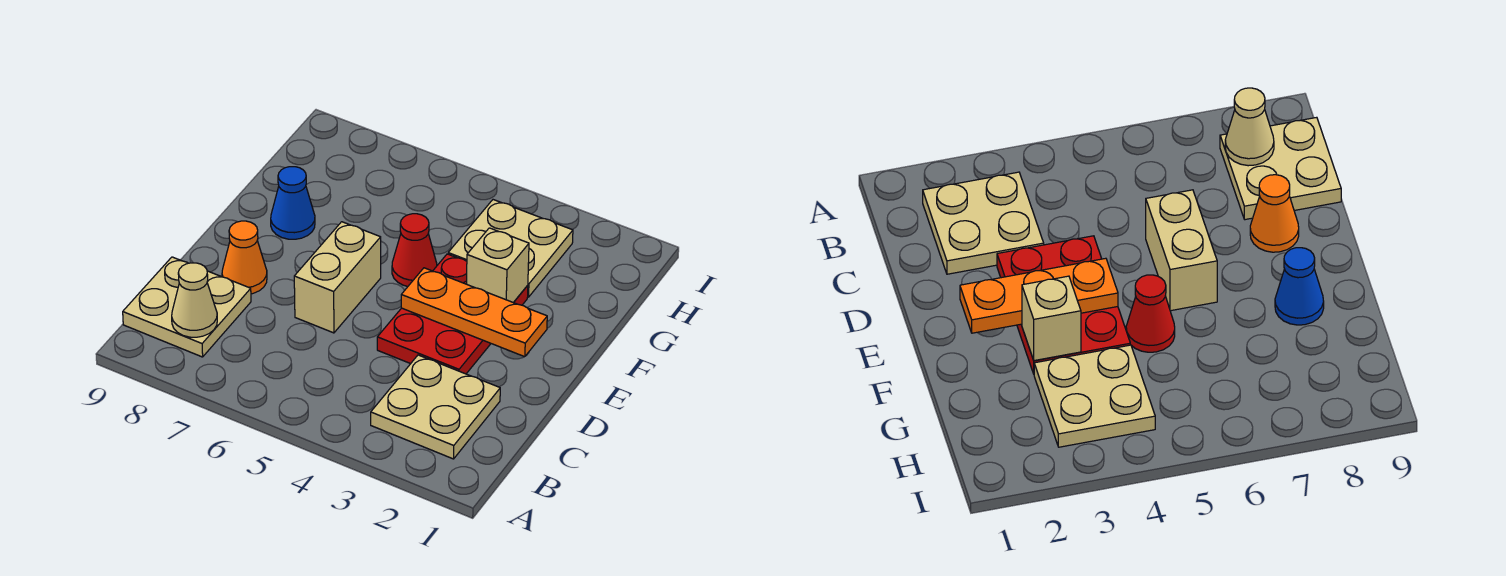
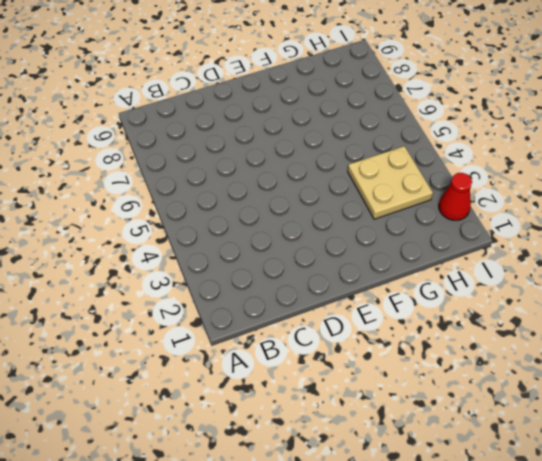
red 1x1 cone [439,173,472,220] -> red 1x1 cone moved to [392,214,437,286]
none -> tan 2x2 plate [371,355,500,459]
none -> tan 2x2 plate [123,257,251,357]

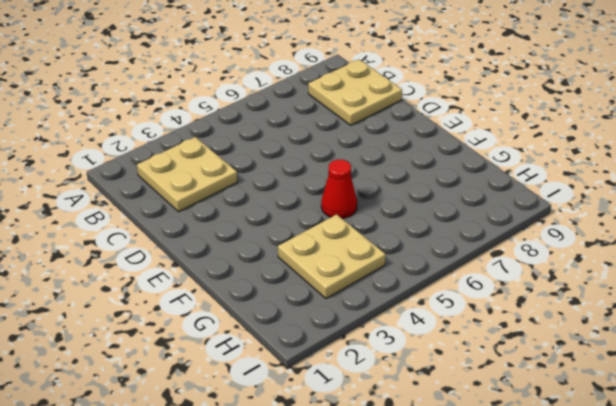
none -> red 2x3 plate [377,254,528,374]
none -> tan 1x2 brick [294,222,381,333]

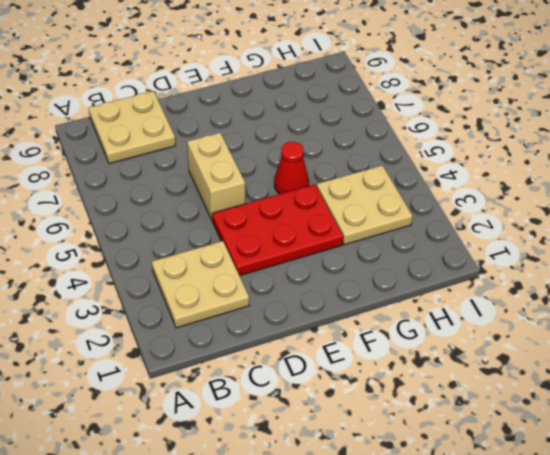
tan 1x2 brick [187,133,245,221] -> tan 1x2 brick turned to [294,222,381,333]
none -> orange 1x1 cone [222,221,267,294]
none -> blue 1x1 cone [271,167,315,239]

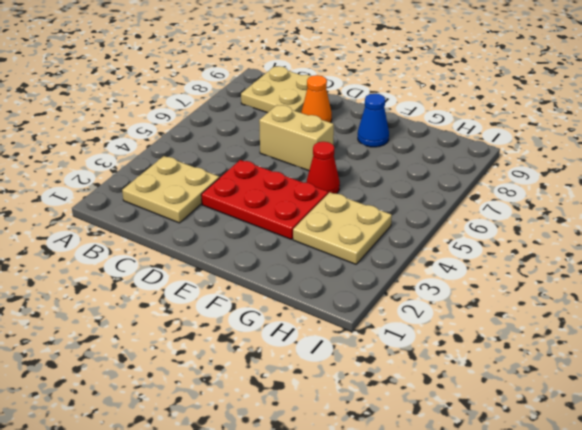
none -> tan 1x1 cone [172,263,217,337]
none -> orange 1x3 plate [401,268,547,357]

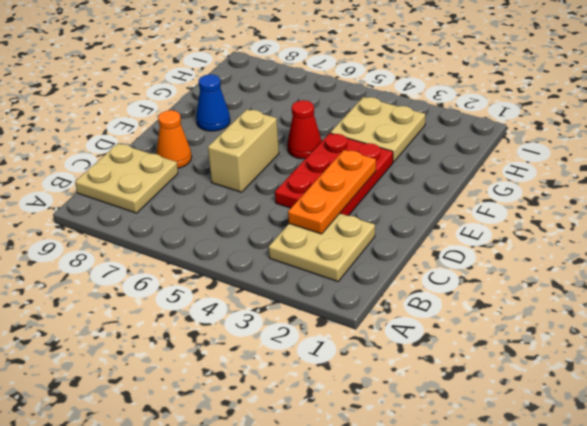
orange 1x3 plate [288,150,376,234] -> orange 1x3 plate turned to [401,268,547,357]
none -> tan 1x1 cone [172,263,217,337]
none -> tan 1x1 brick [466,228,529,303]

